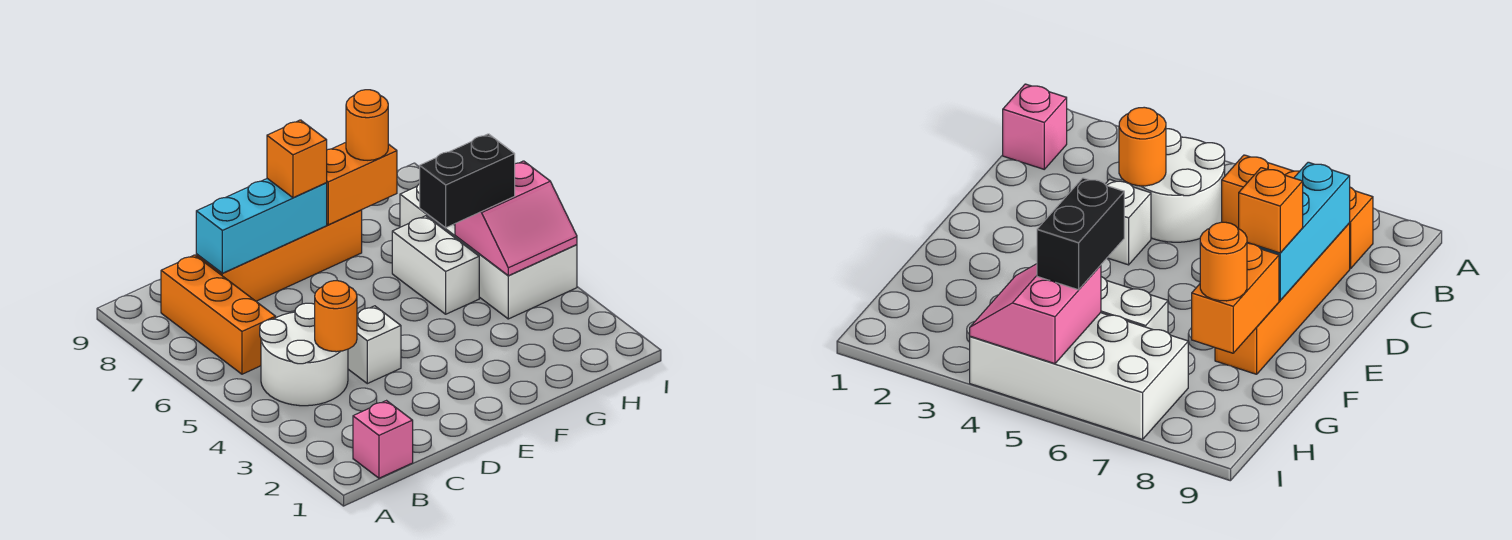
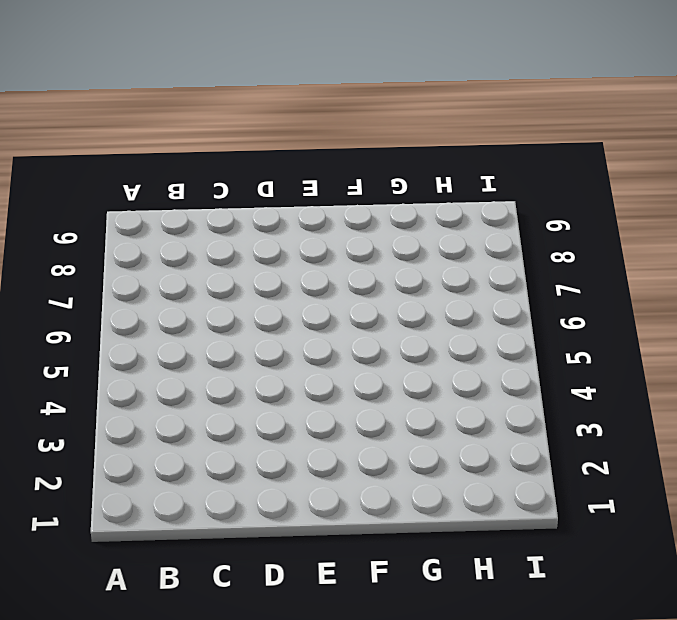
none -> pink 1x1 brick [353,401,413,478]
none -> white 2x2 round brick [260,303,348,406]
none -> orange 1x3 brick [161,255,276,374]

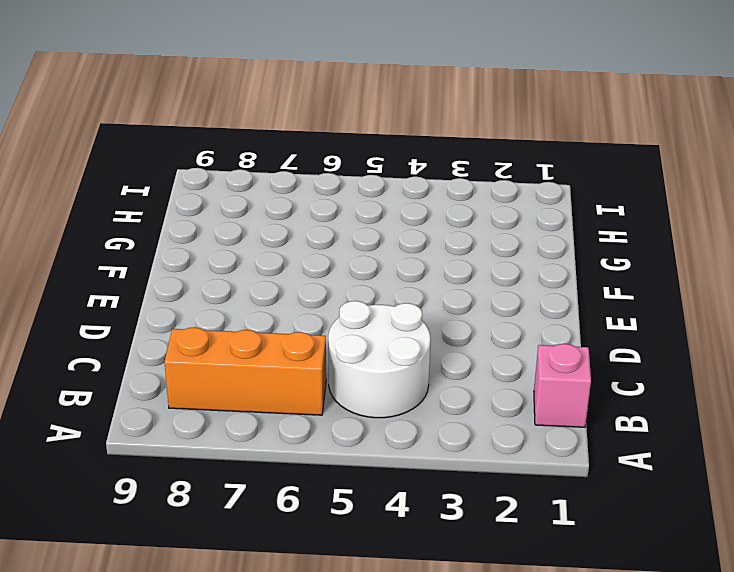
none -> orange 1x4 brick [196,210,362,301]
none -> white 1x1 brick [348,306,401,384]
none -> white 1x2 brick [392,216,479,314]

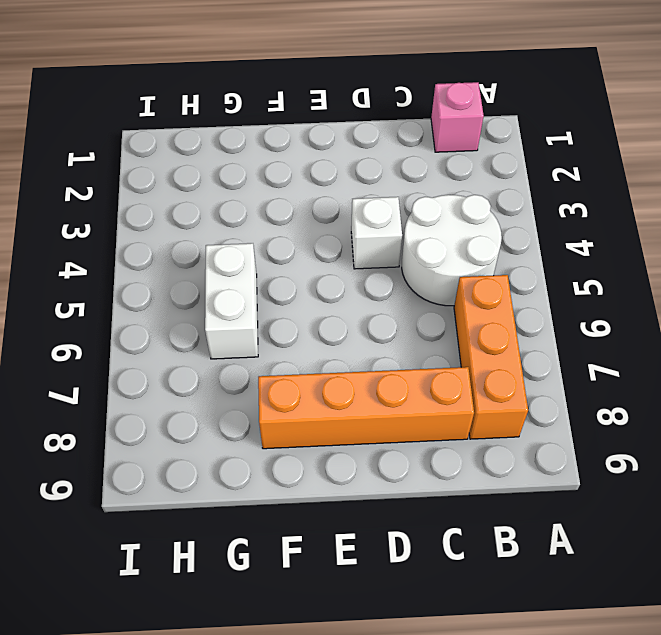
none -> white 2x4 brick [400,184,577,319]
none -> orange 1x1 round brick [315,281,357,352]
none -> cyan 1x3 brick [196,179,327,273]

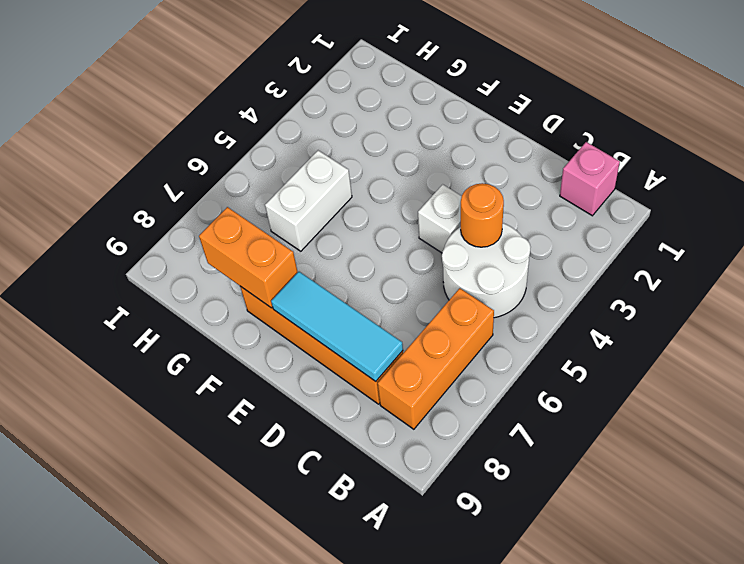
cyan 1x3 tile [271,272,403,381] -> cyan 1x3 brick [196,179,327,273]
none -> white 2x4 brick [400,184,577,319]
none -> pink 2x2 slope [455,161,577,276]
none -> orange 1x1 brick [267,120,327,198]

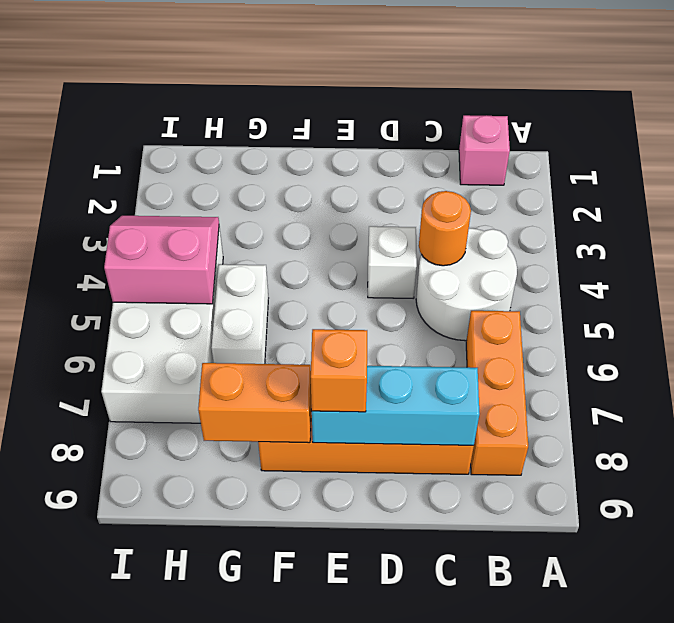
none -> black 1x2 brick [420,134,515,228]
none -> orange 1x1 round brick [346,90,388,160]

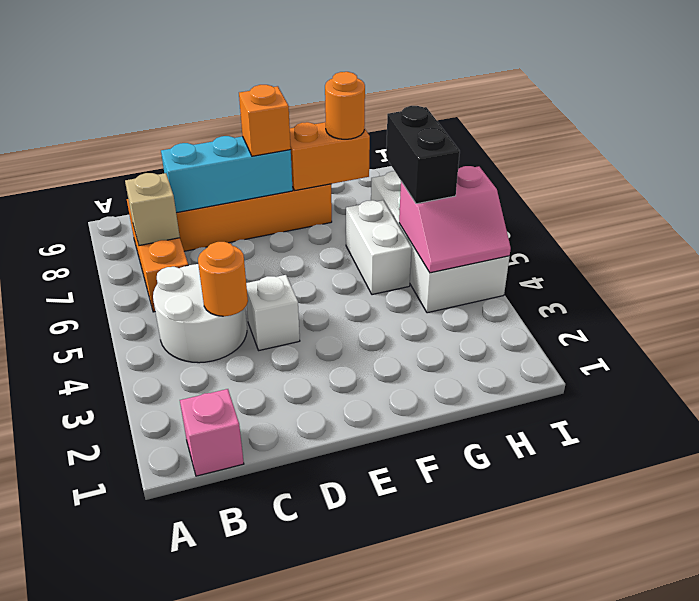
tan 1x1 brick [125,173,180,246] -> none
black 1x2 brick [386,106,460,204] -> black 1x2 brick turned to [420,134,515,228]

